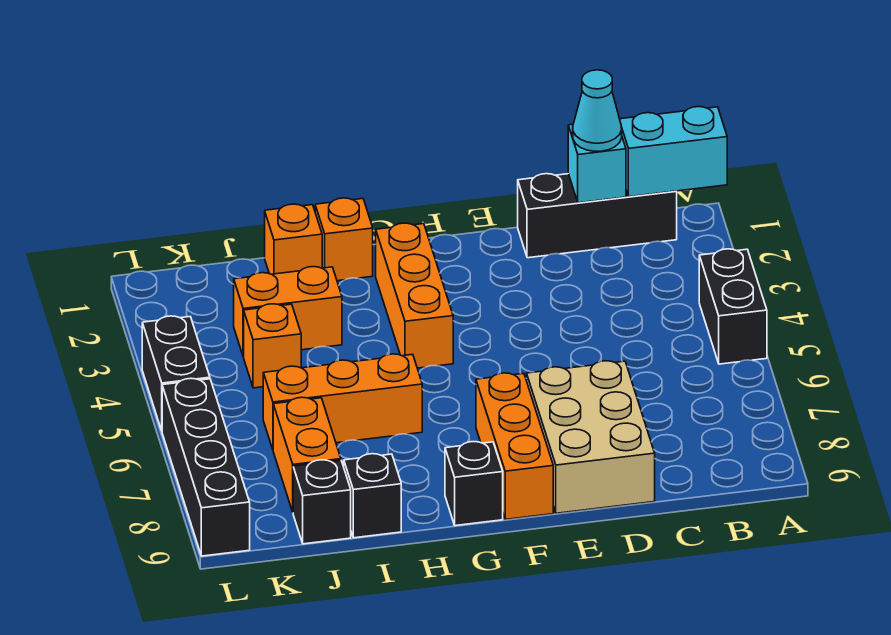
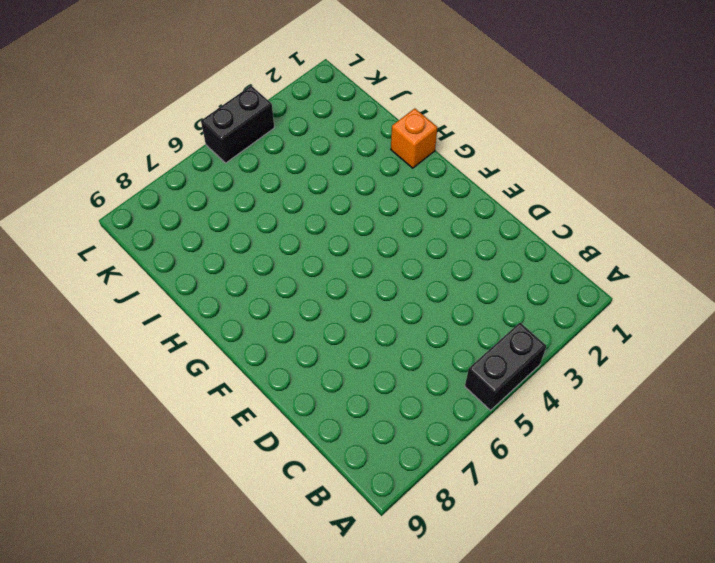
none -> black 1x3 brick [518,174,677,258]
none -> tan 2x3 brick [527,361,655,513]
none -> orange 1x3 brick [476,373,553,519]

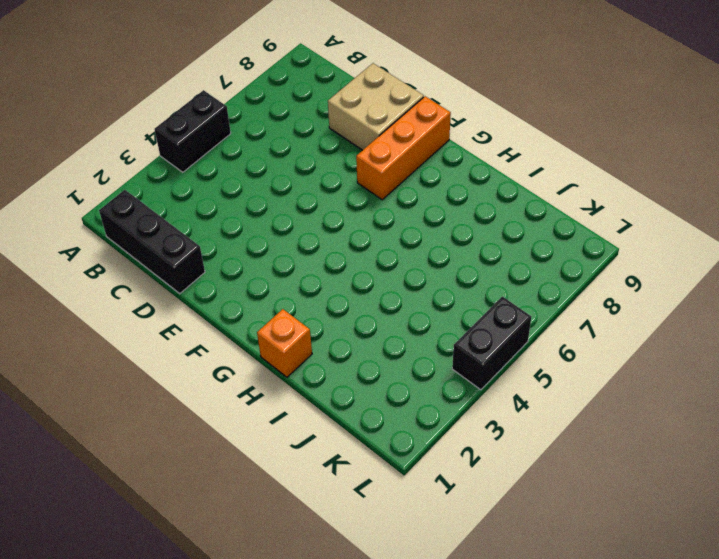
tan 2x2 brick [328,63,424,150] -> tan 2x3 brick [527,361,655,513]
none -> orange 1x3 brick [376,223,453,368]
none -> black 1x1 brick [445,442,503,526]
none -> orange 1x3 brick [263,354,422,449]

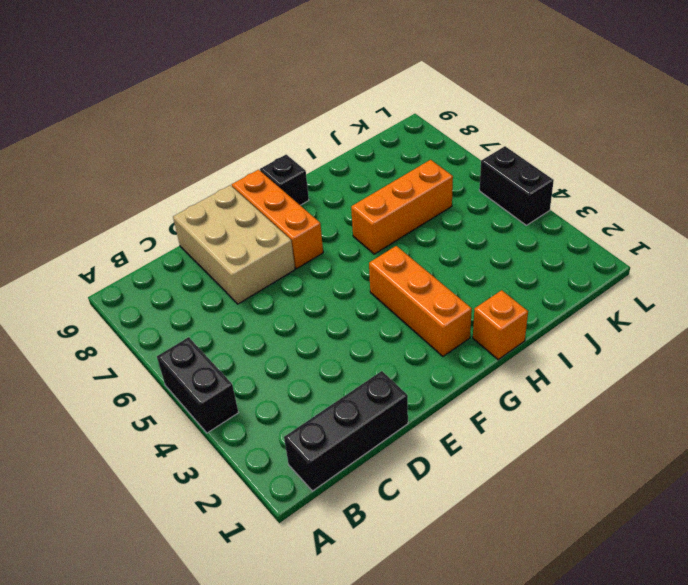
none -> orange 1x1 brick [265,204,322,274]
none -> orange 1x2 brick [234,267,342,357]
none -> black 1x1 brick [344,454,401,538]

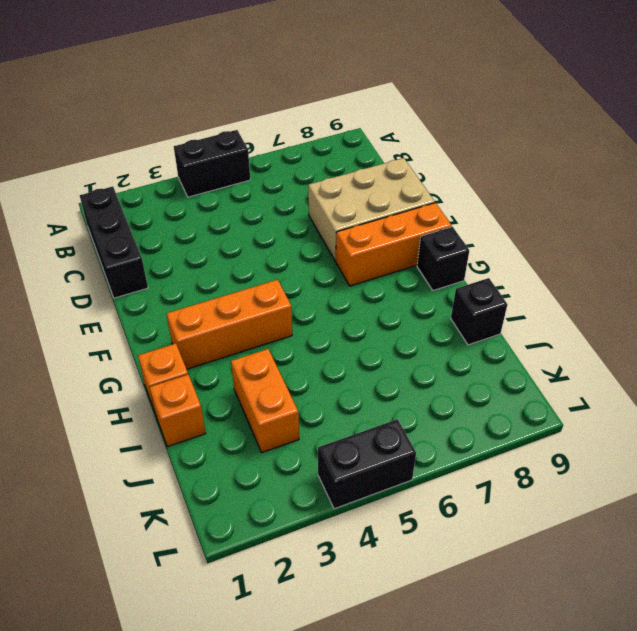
none -> orange 1x3 brick [263,354,422,449]
none -> orange 1x1 brick [244,304,301,388]
none -> orange 1x2 brick [273,397,341,512]

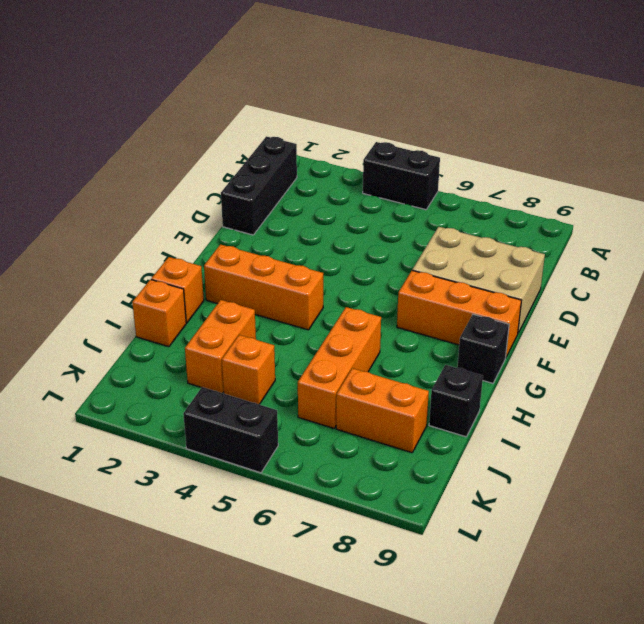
none -> black 1x1 brick [293,460,351,544]
none -> black 1x4 brick [162,378,250,556]
none -> cyan 1x2 brick [620,107,727,197]

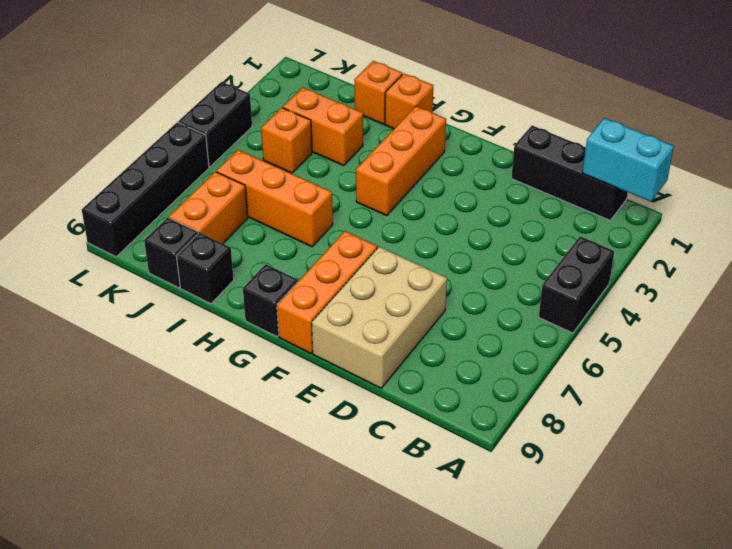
none -> cyan 1x1 brick [568,124,626,203]
none -> cyan 1x1 cone [573,70,622,151]

